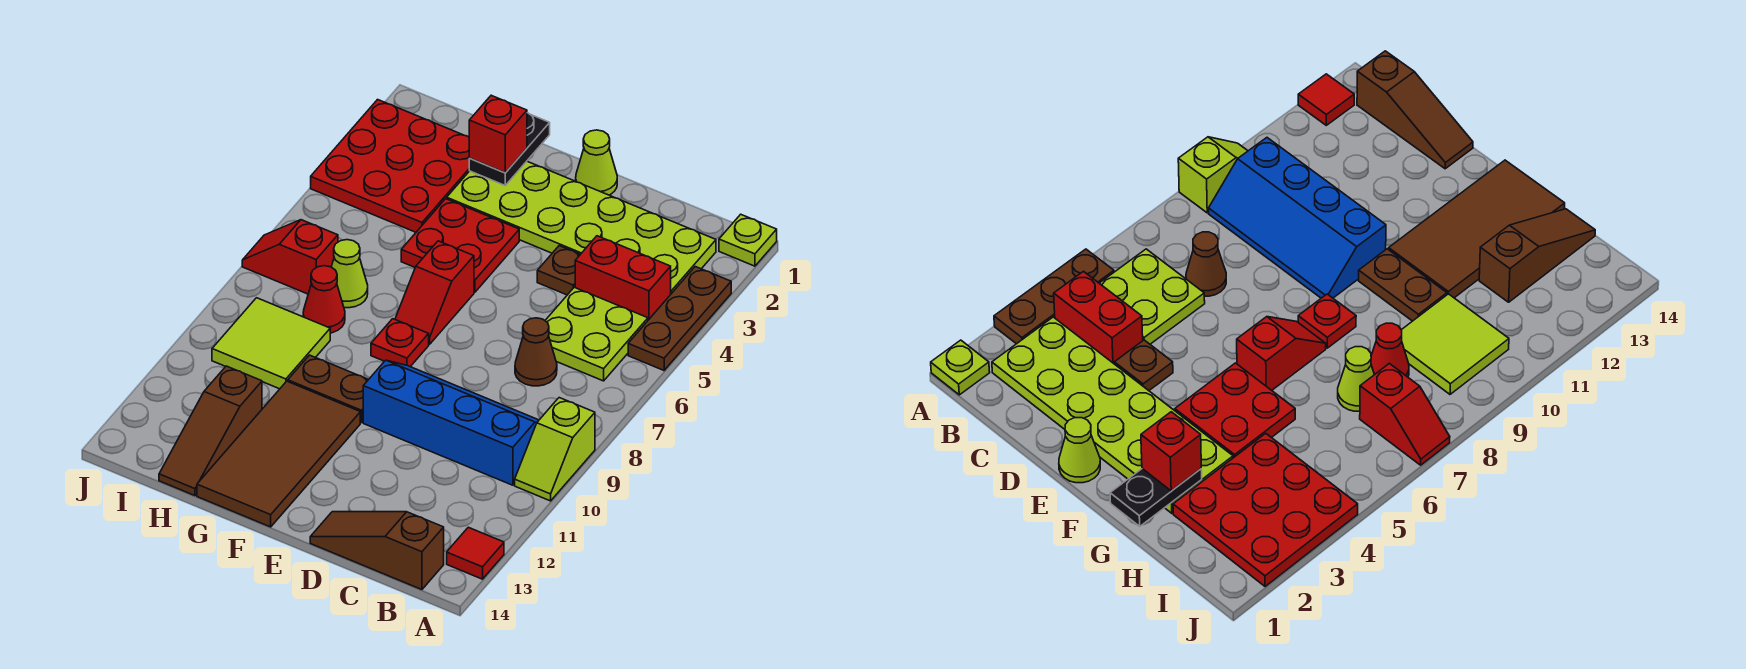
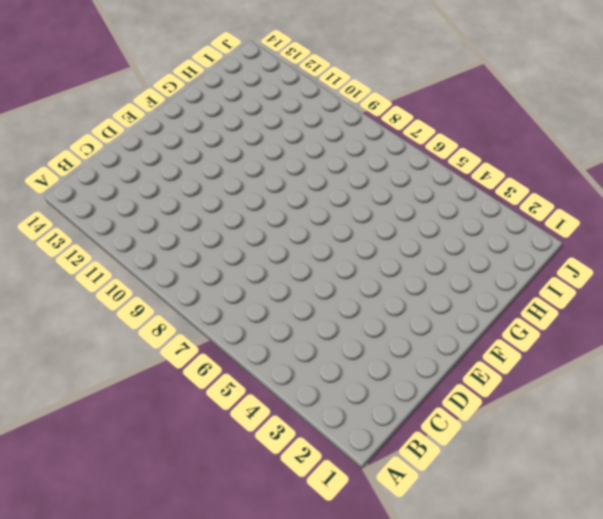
none -> lime 1x1 plate [719,214,777,266]
none -> brown 1x3 plate [628,267,731,370]
none -> lime 1x2 slope [515,398,595,501]

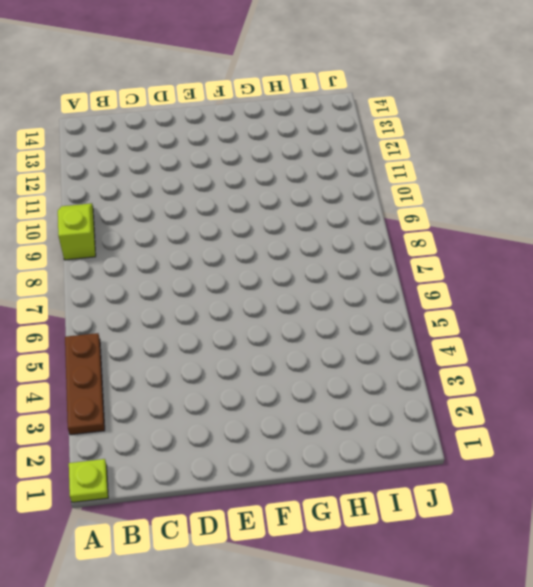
none -> red 1x1 tile [447,527,504,579]
none -> lime 2x6 plate [447,161,716,294]
none -> red 1x2 brick [575,236,671,320]

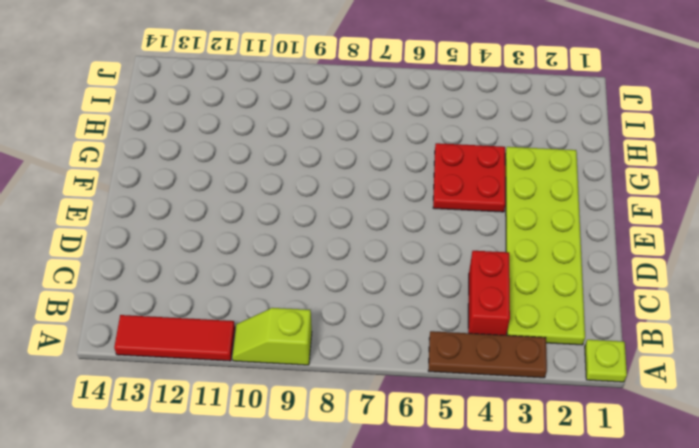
red 1x3 tile [114,315,235,361] -> red 1x1 tile [447,527,504,579]
none -> lime 2x2 plate [545,287,648,381]
none -> blue 2x4 slope [363,360,539,485]
none -> brown 1x3 slope [310,512,444,590]

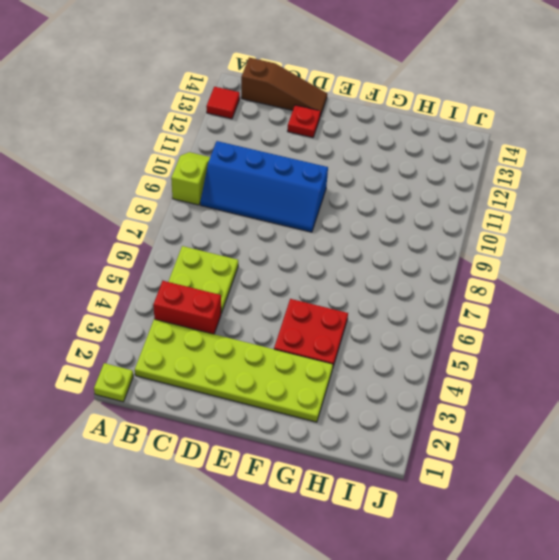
red 1x1 plate [288,105,321,138] -> red 1x1 plate moved to [371,319,429,367]
none -> brown 1x3 plate [628,267,731,370]
none -> brown 1x1 cone [515,318,557,386]
none -> brown 1x1 plate [537,246,580,295]

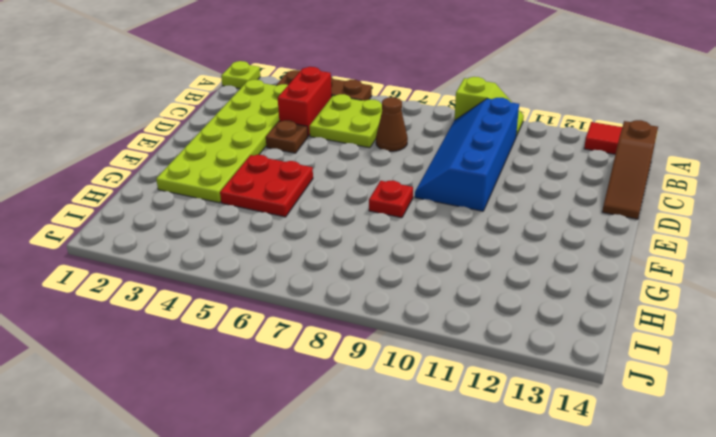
none -> lime 1x1 cone [576,130,617,195]
none -> red 1x2 slope [395,241,474,344]
none -> brown 1x2 plate [288,355,368,423]

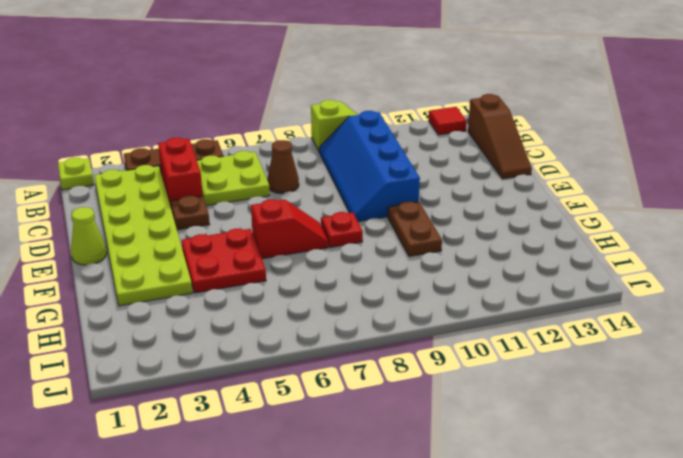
none -> brown 2x4 tile [197,381,360,527]
none -> red 3x3 plate [311,100,470,232]
none -> lime 1x1 cone [331,240,368,308]

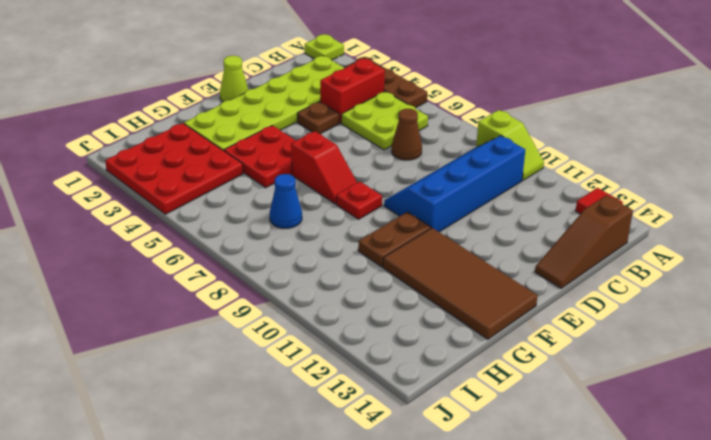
blue 1x1 cone [270,174,302,228] -> lime 1x1 cone [331,240,368,308]
none -> red 1x1 cone [303,266,345,333]
none -> lime 2x2 tile [212,298,330,389]
none -> brown 1x3 slope [159,366,262,496]

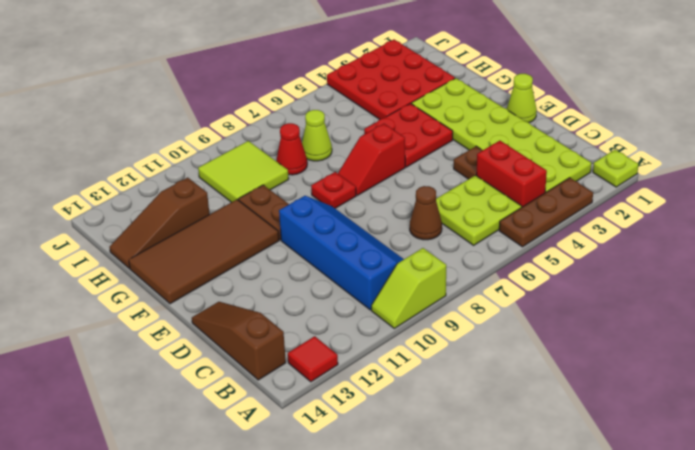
none -> red 1x2 slope [242,220,338,294]
none -> black 1x2 plate [469,113,550,185]
none -> red 1x1 brick [469,95,527,173]

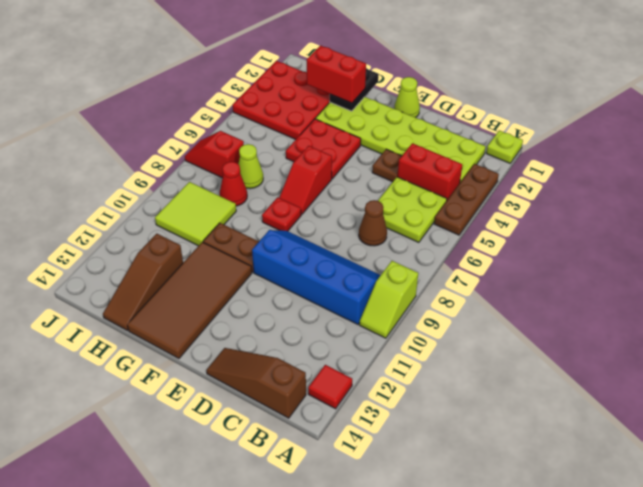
red 1x2 brick [307,46,366,103] -> red 1x1 brick [469,95,527,173]

